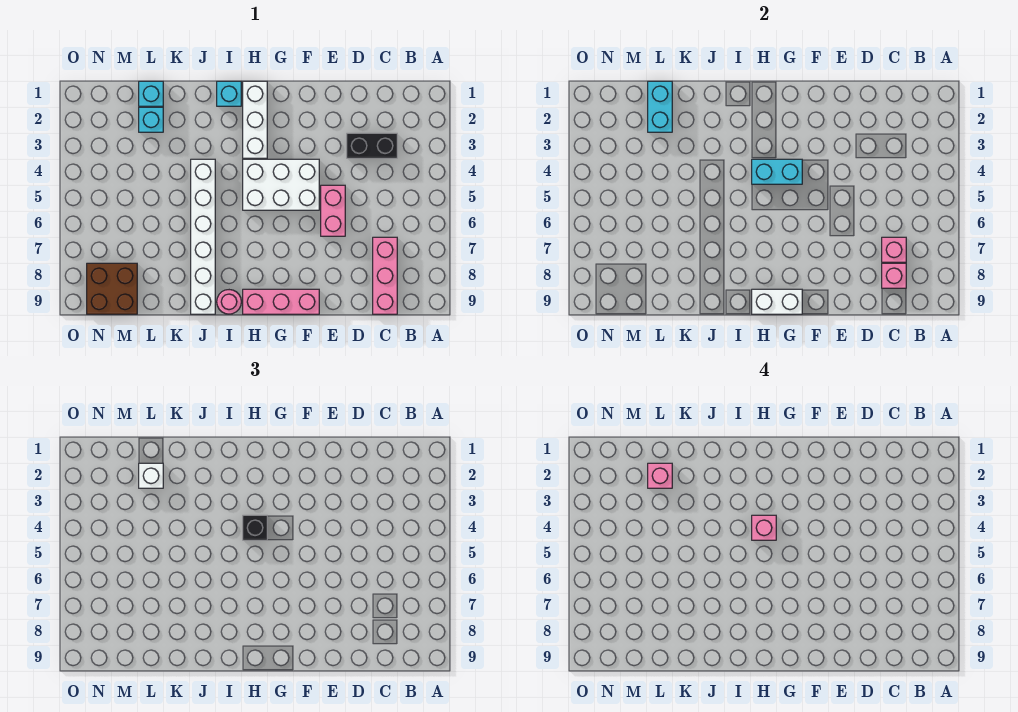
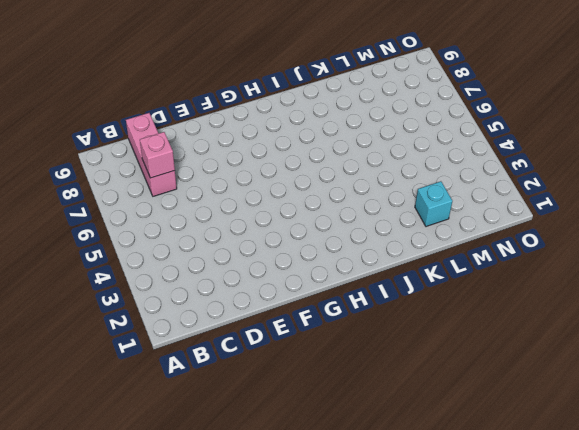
none -> black 1x2 brick [347,133,397,158]
none -> pink 1x2 brick [321,185,345,236]
none -> white 2x3 brick [243,159,319,210]

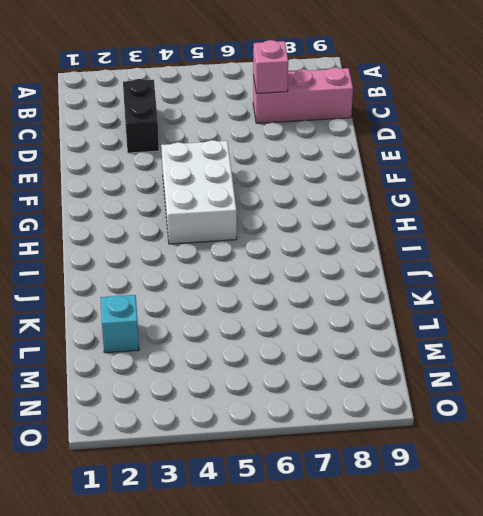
none -> pink 1x2 brick [321,185,345,236]
none -> pink 1x3 brick [243,289,319,314]
none -> white 1x3 brick [243,81,267,158]

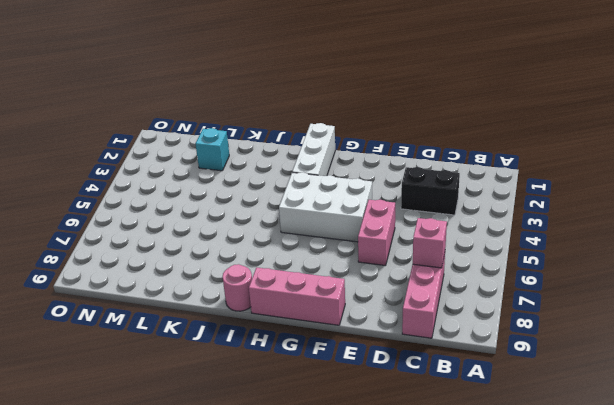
none -> cyan 1x1 brick [217,81,241,106]
none -> white 1x6 brick [191,159,215,314]
none -> cyan 1x1 brick [139,81,163,106]

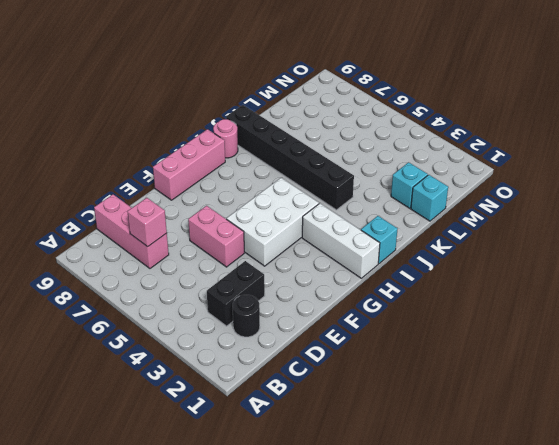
black 1x1 round brick [233,295,260,337] -> none
black 1x6 brick [226,105,354,210] -> white 1x6 brick [191,159,215,314]
none -> brown 2x2 brick [87,263,137,314]
none -> pink 1x1 brick [882,263,906,288]
none -> cyan 1x2 brick [752,159,802,184]

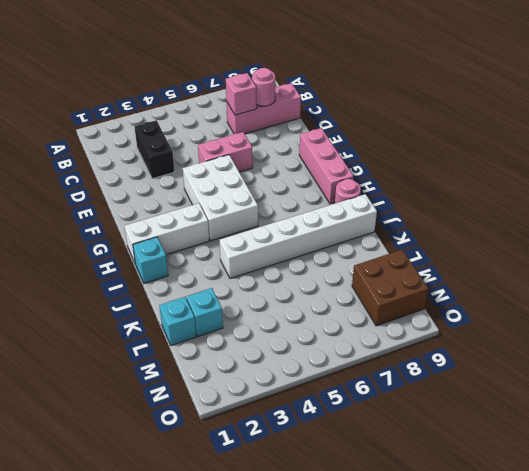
pink 1x1 round brick [252,68,275,106] -> pink 1x1 brick [882,263,906,288]
none -> cyan 1x2 brick [752,159,802,184]
none -> white 1x2 brick [752,289,802,314]
none -> cyan 1x2 brick [648,81,672,132]

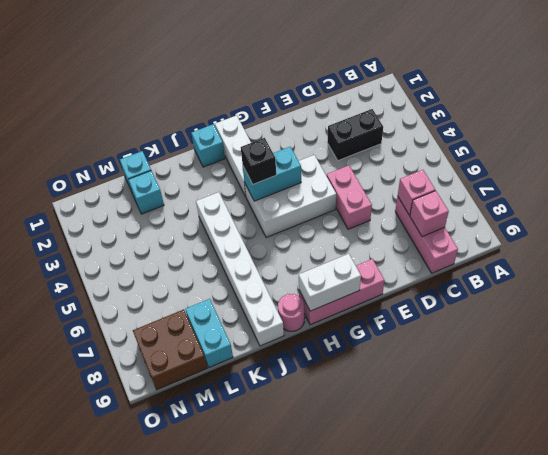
cyan 1x2 brick [185,299,233,367] -> cyan 1x2 brick moved to [648,81,672,132]
none -> white 1x1 brick [139,463,163,488]
none -> pink 1x1 brick [752,515,776,540]
none -> pink 1x1 brick [648,463,672,488]

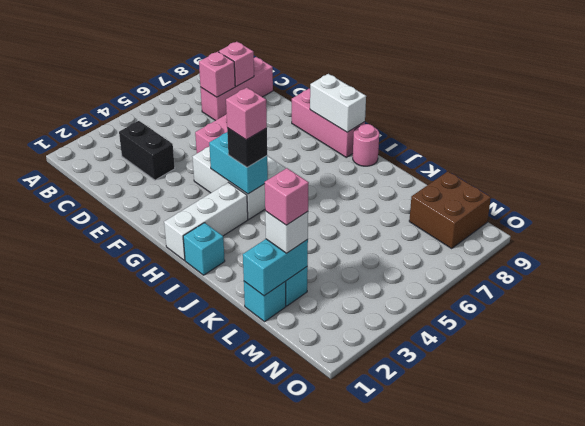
none -> white 1x6 brick [191,159,215,314]

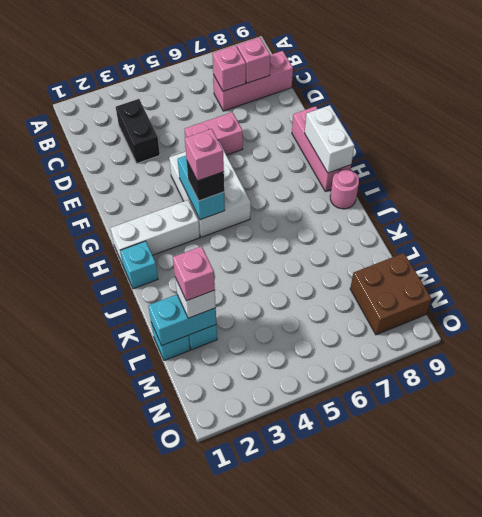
none -> white 1x6 brick [191,159,215,314]

